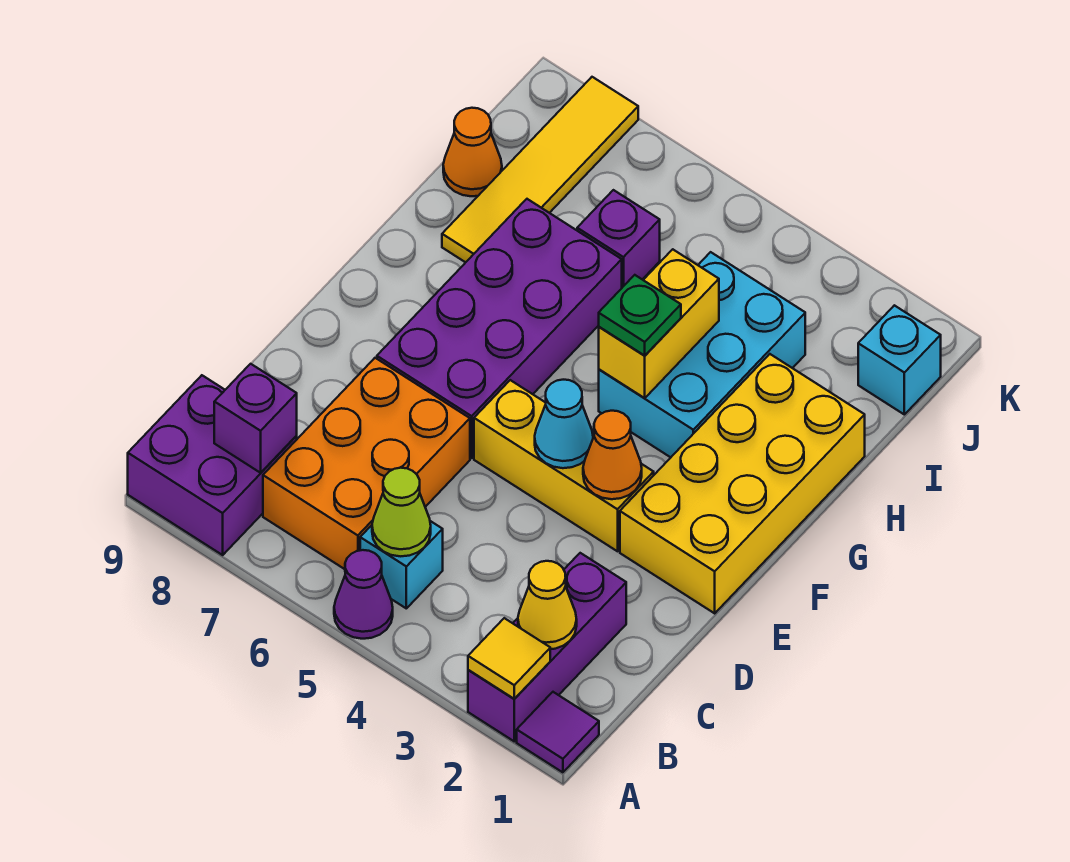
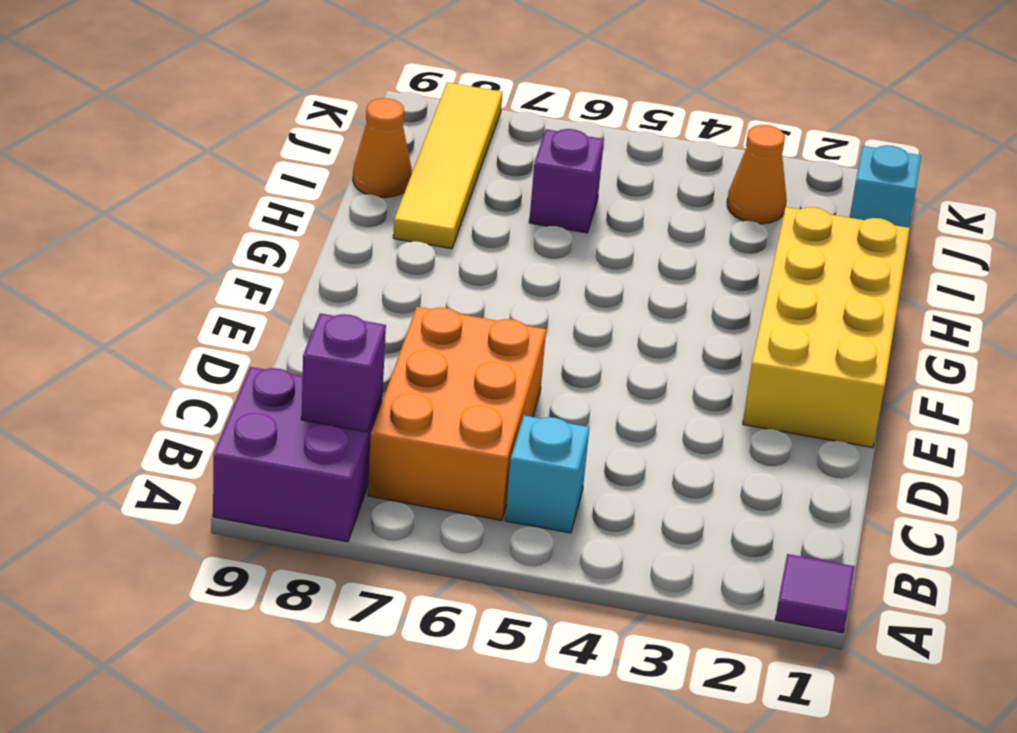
orange 1x1 cone [727,125,787,224] -> orange 1x1 cone moved to [583,411,642,499]
none -> purple 1x3 brick [468,553,626,741]
none -> purple 1x1 cone [334,550,393,639]
none -> yellow 1x3 brick [474,380,654,551]

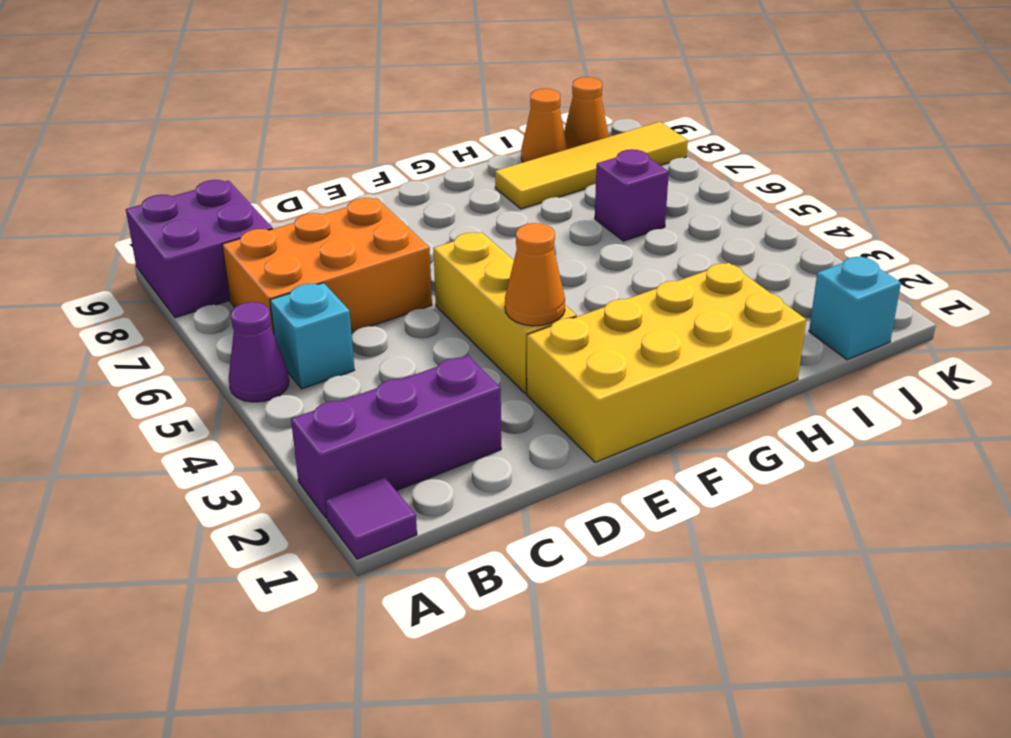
orange 1x1 cone [564,77,609,149] -> none
none -> purple 2x4 brick [377,199,622,458]
none -> cyan 2x3 brick [599,252,805,457]
none -> yellow 1x1 tile [468,618,550,699]

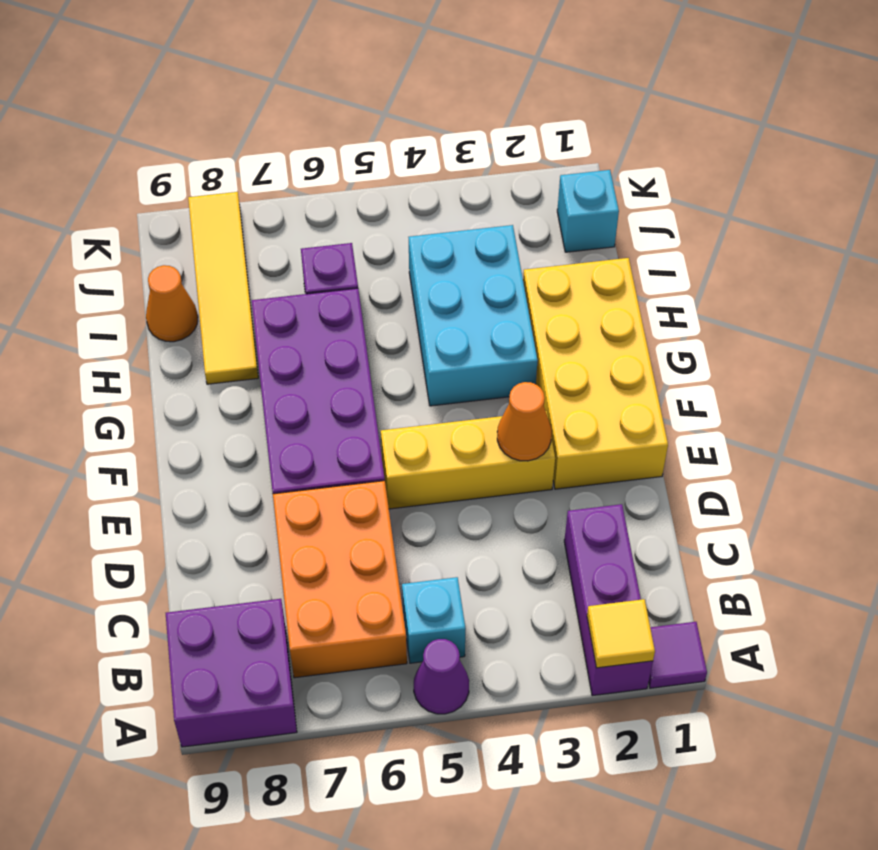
none -> yellow 1x1 cone [518,561,577,649]
none -> lime 1x1 cone [372,468,431,556]
none -> purple 1x1 brick [214,364,297,473]

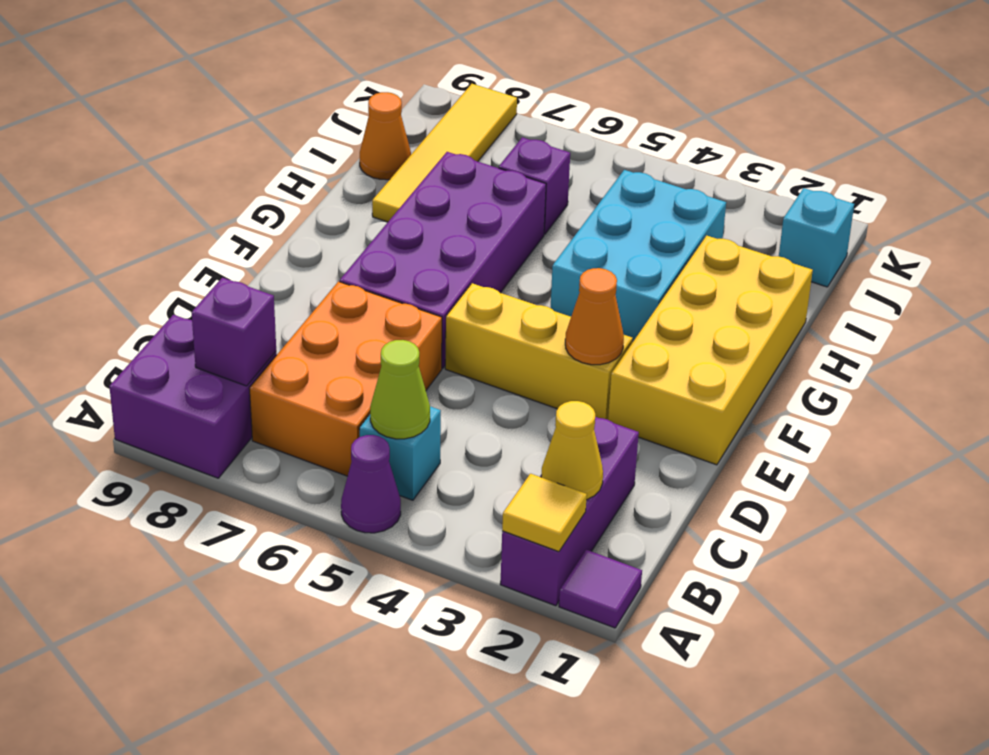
none -> cyan 1x1 cone [535,380,593,468]
none -> yellow 1x2 brick [599,249,719,398]
none -> green 1x1 plate [599,275,681,356]

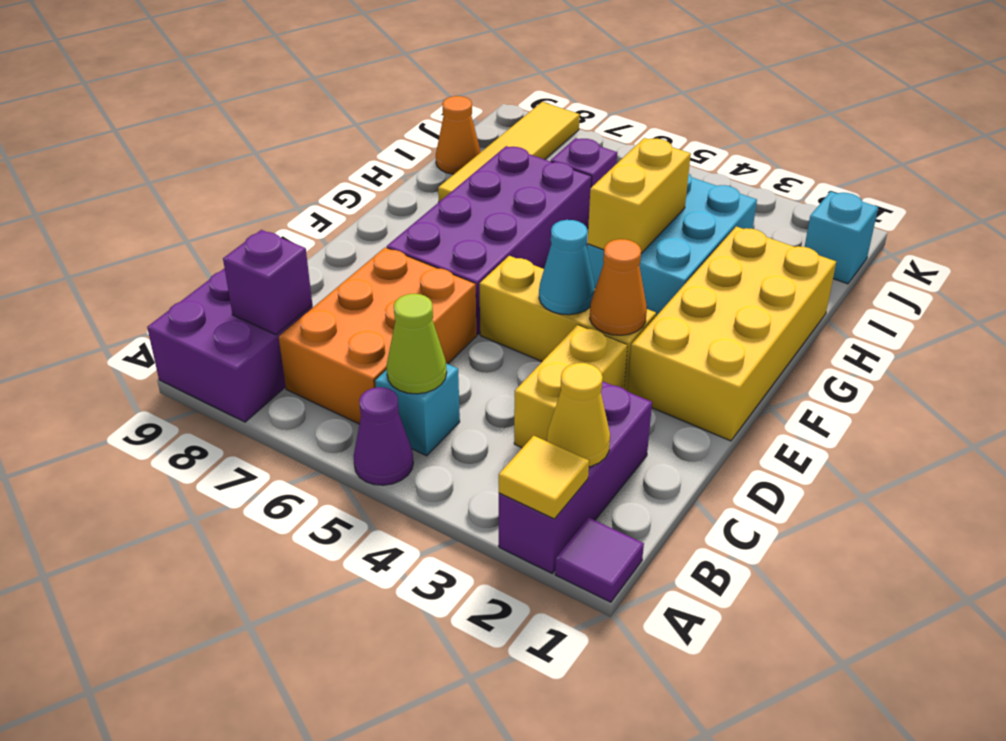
yellow 1x2 brick [514,325,627,448] -> none
none -> green 1x1 plate [599,275,681,356]

